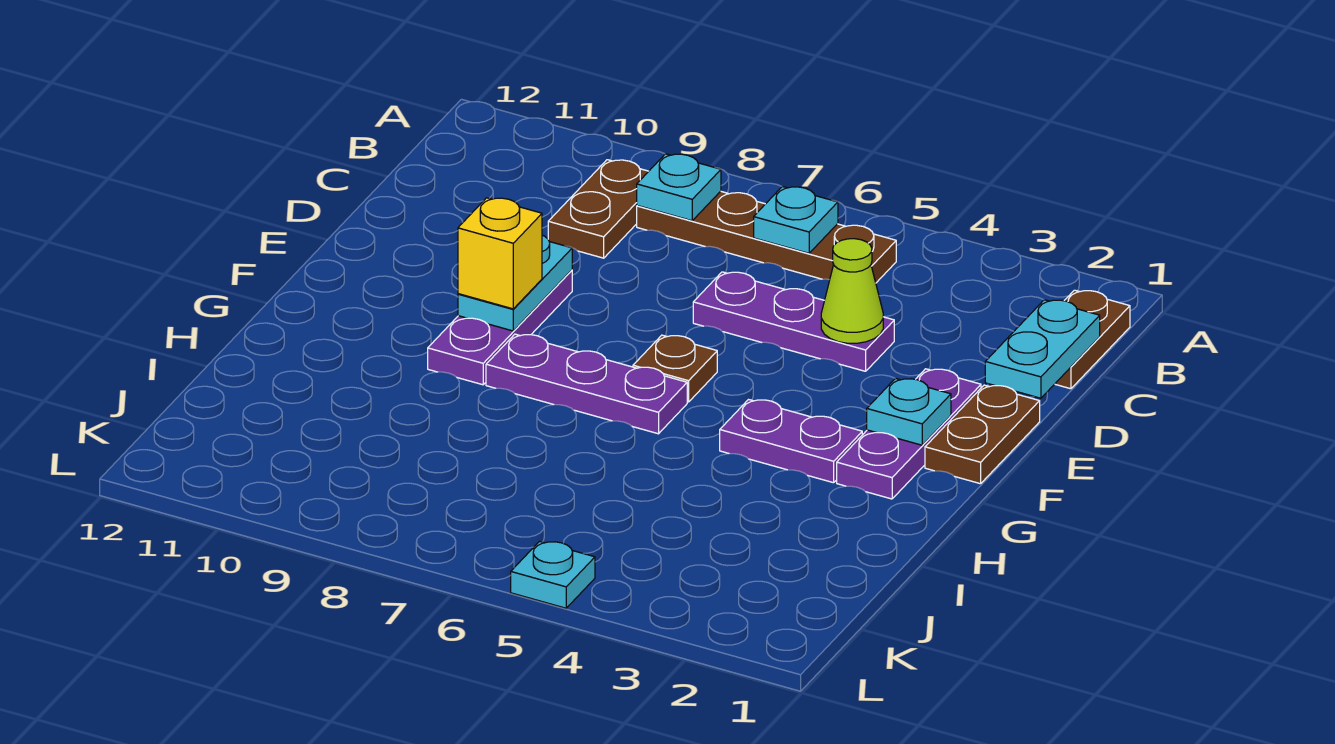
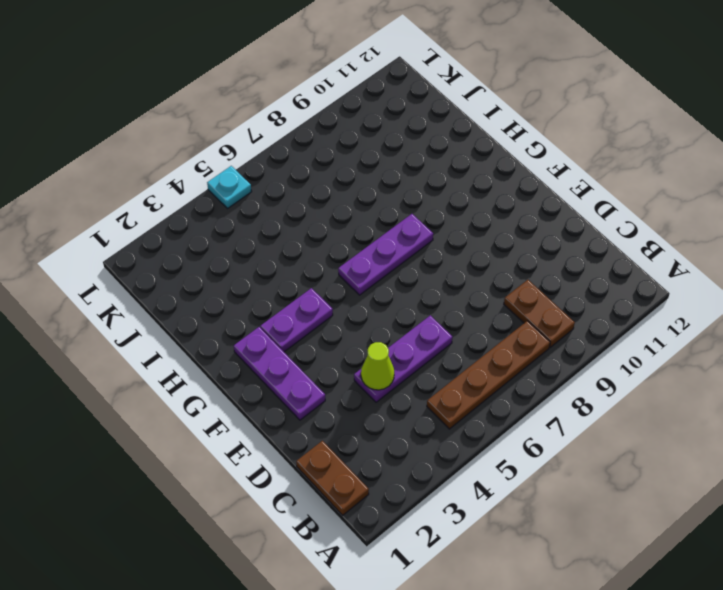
none -> brown 1x2 plate [925,385,1040,484]
none -> purple 1x3 plate [428,270,572,385]
none -> brown 1x1 plate [633,335,717,402]

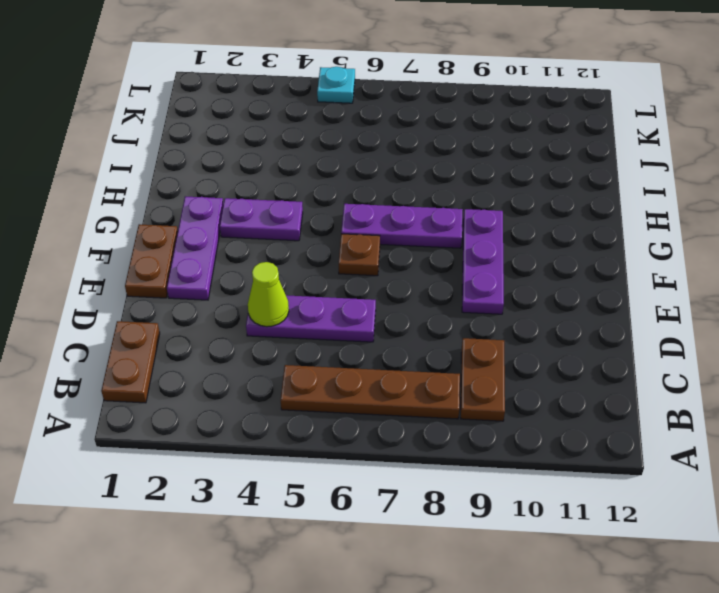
none -> cyan 1x1 plate [754,187,838,253]
none -> cyan 1x1 plate [637,154,721,221]
none -> cyan 1x2 plate [985,300,1100,398]

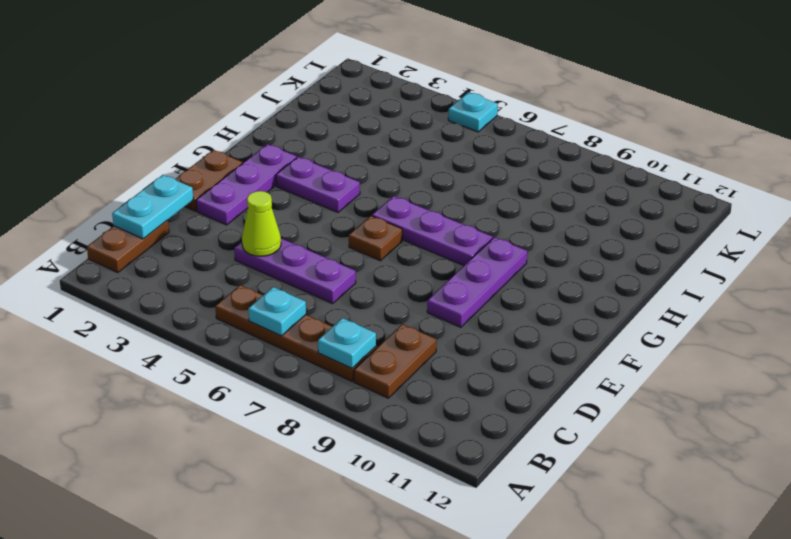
none -> cyan 1x2 plate [458,235,572,331]
none -> cyan 1x1 plate [867,378,951,445]
none -> yellow 1x1 brick [458,198,542,309]

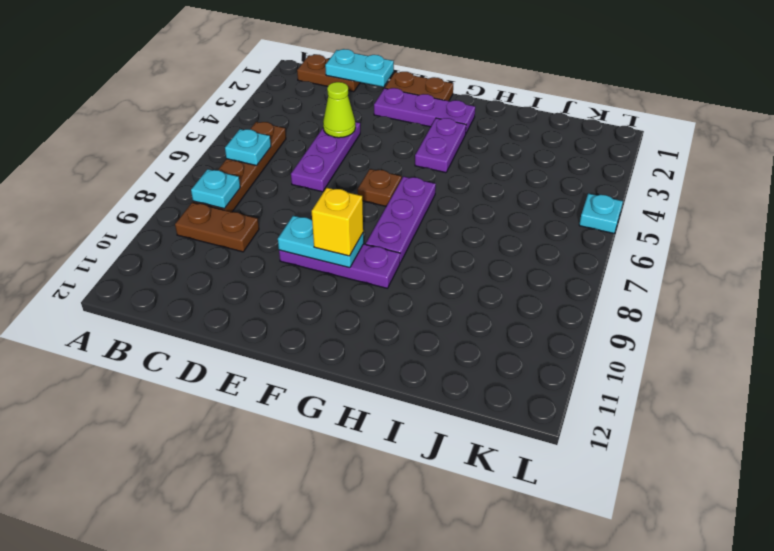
none -> cyan 1x1 plate [867,378,951,445]

